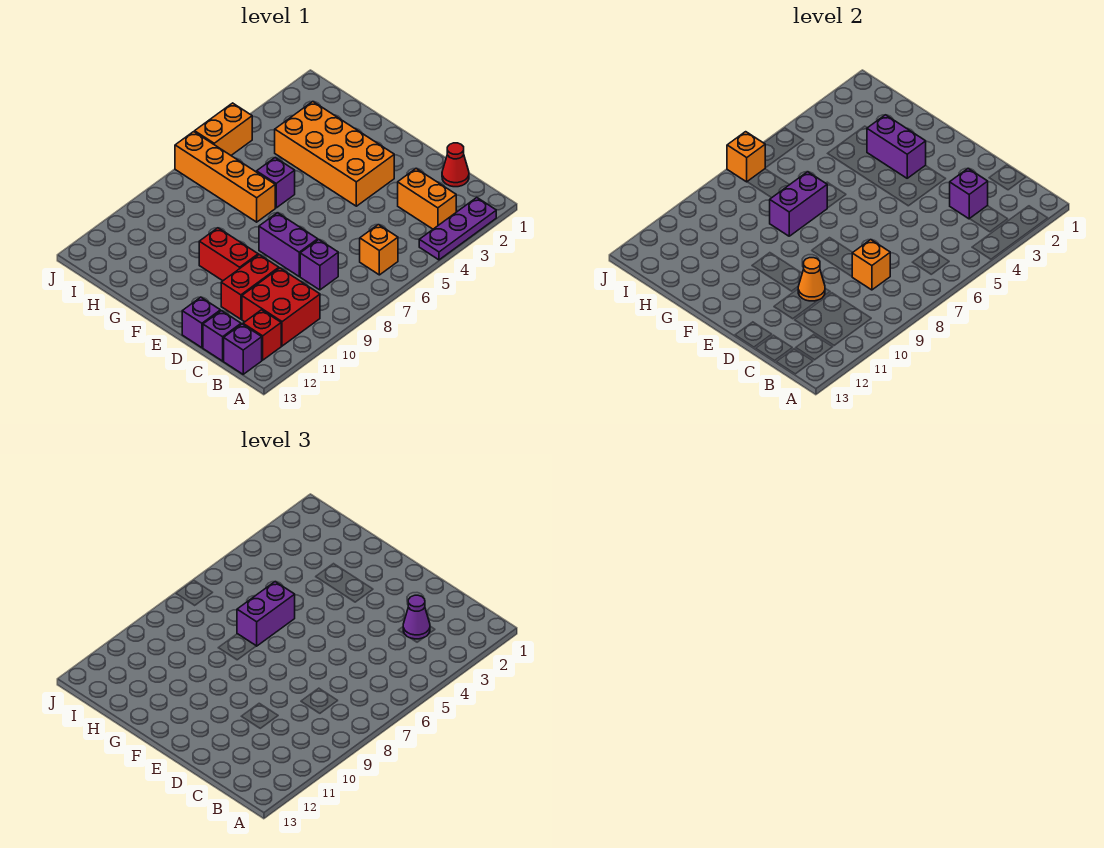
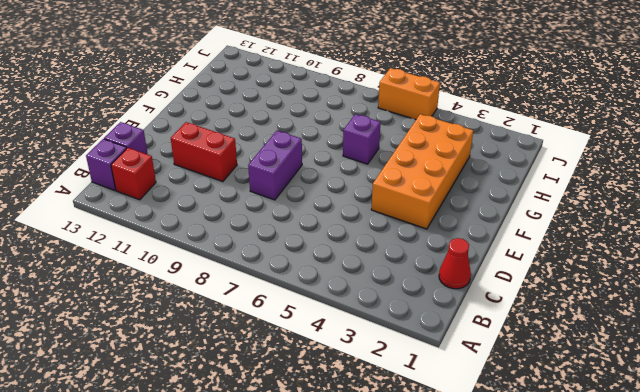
none -> purple 1x3 plate [419,198,496,260]
none -> orange 1x2 brick [398,169,456,229]
none -> orange 1x1 brick [360,225,398,275]

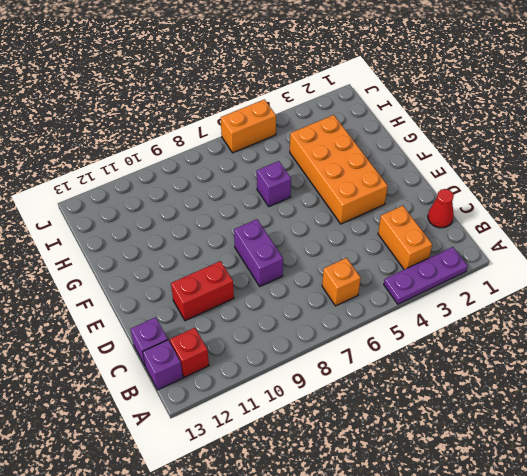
none -> red 2x2 brick [242,268,320,346]
none -> purple 1x1 brick [300,240,338,290]
none -> purple 1x1 brick [182,297,220,348]

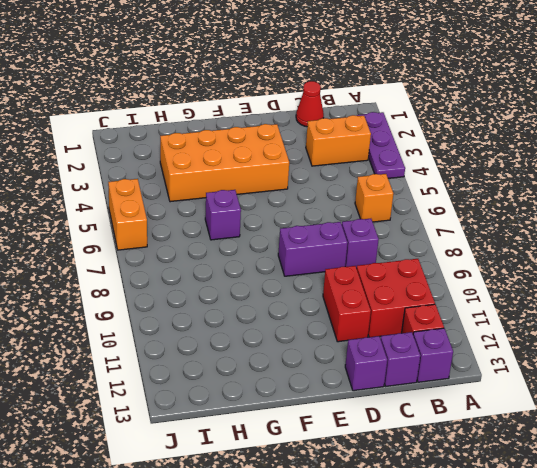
none -> red 1x2 brick [199,228,258,281]
none -> orange 1x4 brick [175,132,275,222]
none -> purple 1x1 brick [950,169,988,219]

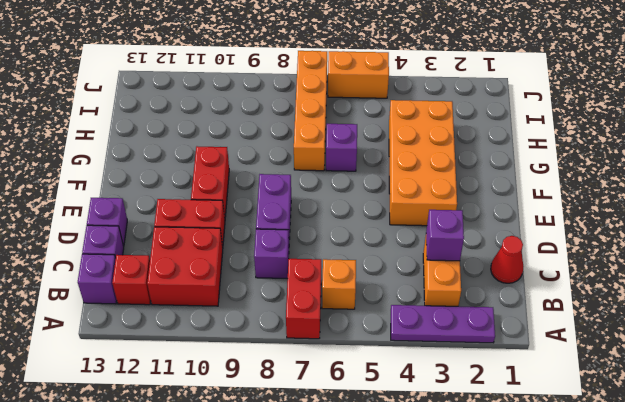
red 1x2 brick [286,259,321,339] -> none
none -> orange 1x1 brick [852,240,890,290]
none -> orange 1x1 cone [798,258,825,301]
none -> purple 1x2 brick [867,115,926,178]

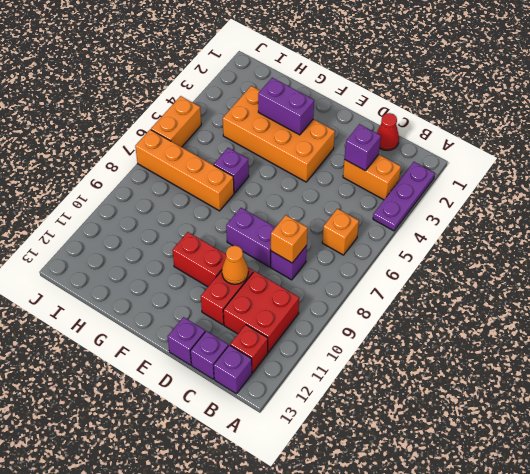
none -> purple 1x2 brick [770,172,827,236]
none -> orange 1x1 brick [727,132,765,182]
none -> purple 1x1 cone [403,595,430,639]

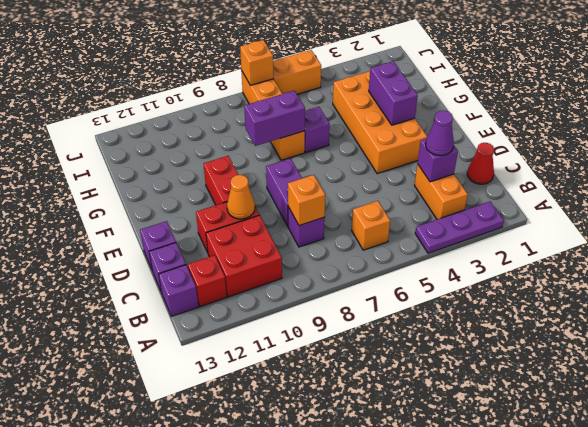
none -> purple 1x2 brick [237,582,295,646]

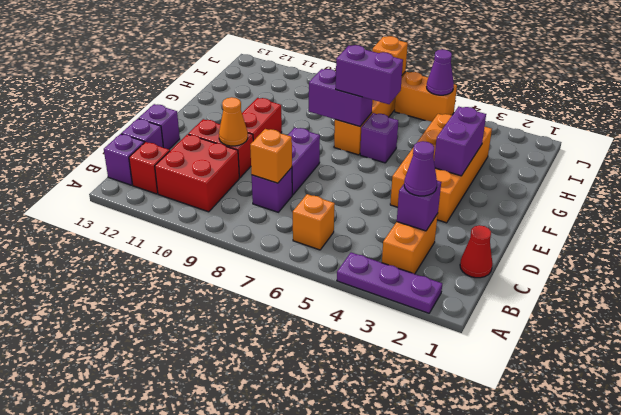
purple 1x1 cone [427,50,454,95] -> none

